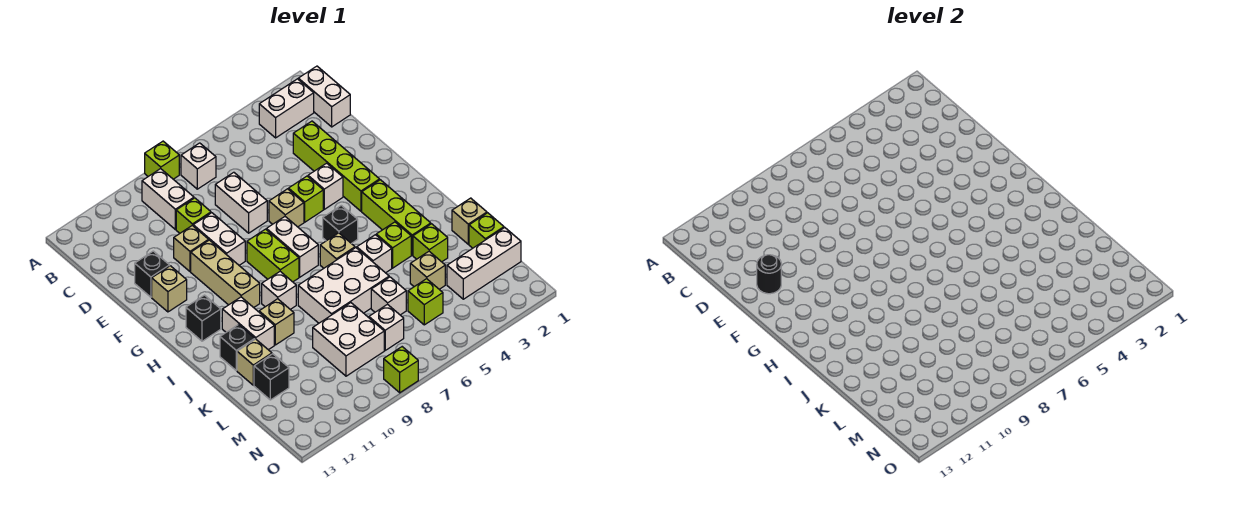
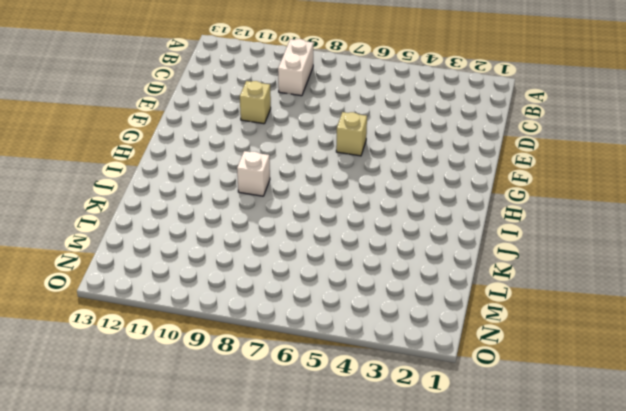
none -> lime 1x1 brick [145,141,179,179]
none -> white 1x2 brick [298,66,350,127]
none -> white 1x2 brick [259,79,314,138]
none -> white 1x1 brick [181,143,216,189]

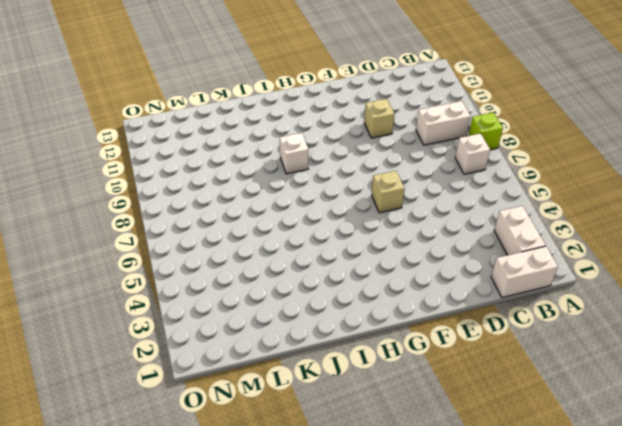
none -> lime 1x4 brick [293,121,380,211]
none -> white 1x2 brick [215,172,267,233]
none -> lime 1x1 brick [176,198,211,233]
none -> white 1x2 brick [193,213,245,265]

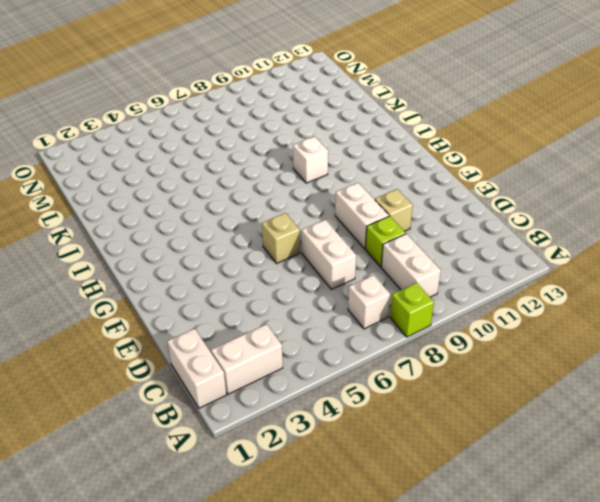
none -> lime 1x4 brick [293,121,380,211]
none -> black 1x1 brick [135,251,170,297]
none -> white 1x1 brick [308,163,343,209]
none -> lime 1x1 brick [289,176,323,222]

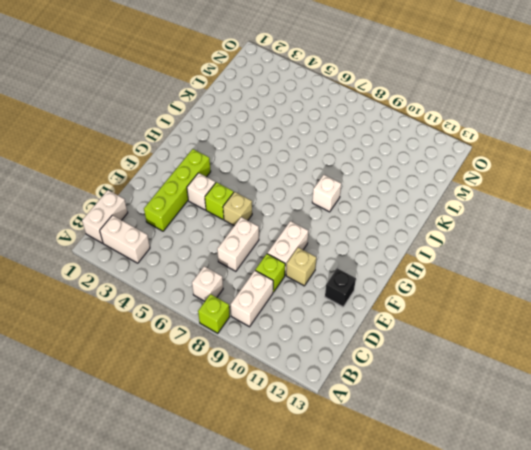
none -> tan 1x3 brick [191,240,260,308]
none -> tan 1x1 brick [152,266,187,312]
none -> white 1x2 brick [267,217,318,277]
none -> lime 1x2 brick [247,229,299,282]

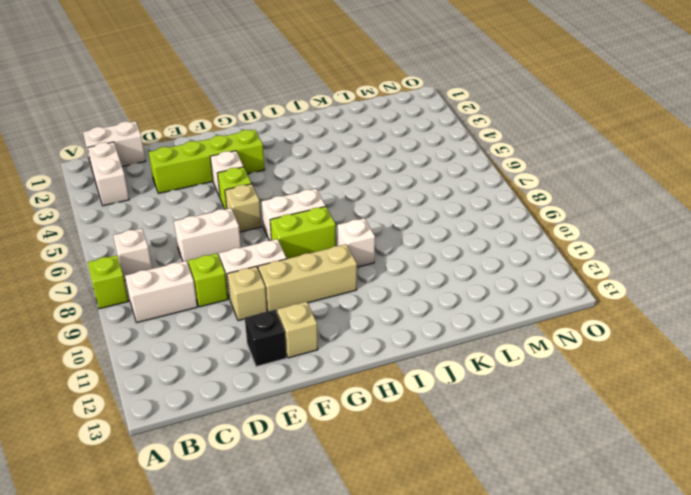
none -> lime 1x3 brick [362,180,431,255]
none -> black 1x1 brick [323,205,358,244]
none -> black 1x1 brick [186,295,221,341]
none -> tan 1x1 brick [320,233,355,268]

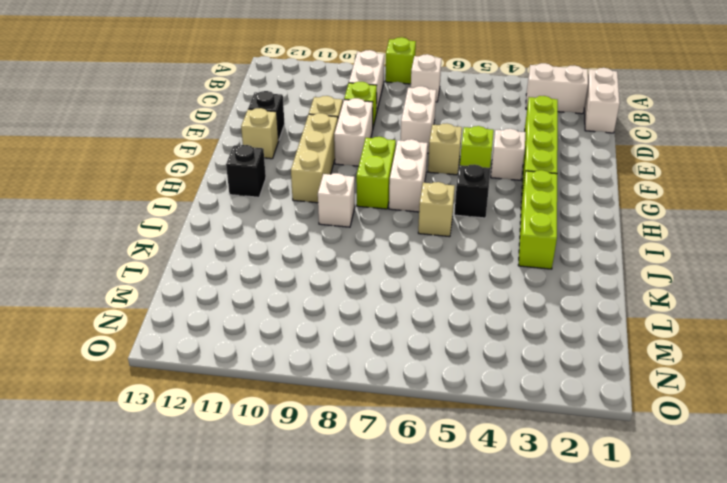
none -> white 1x2 brick [222,297,274,350]
none -> lime 1x1 brick [376,222,411,268]
none -> white 1x1 brick [357,235,392,273]
none -> white 2x3 brick [298,248,389,323]

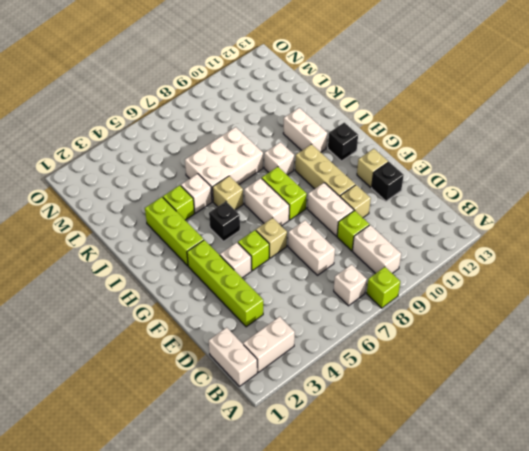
none -> tan 1x1 brick [259,299,294,345]
none -> black 1x1 brick [220,325,255,370]
none -> tan 1x1 brick [452,198,487,244]
none -> lime 1x1 brick [413,224,448,262]

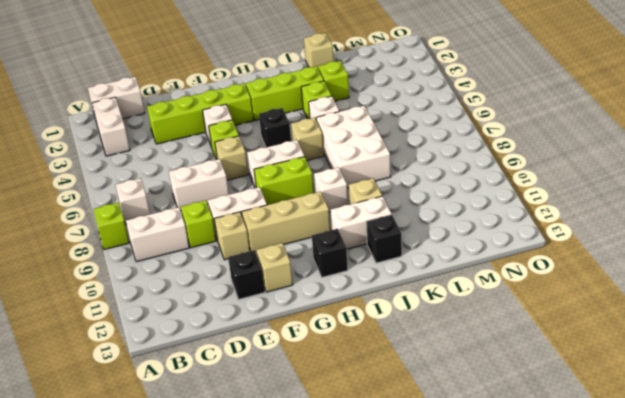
none -> tan 1x1 brick [237,339,272,385]
none -> lime 1x1 brick [469,213,504,248]
none -> tan 1x1 brick [410,251,445,289]
none -> white 1x1 brick [371,277,406,315]

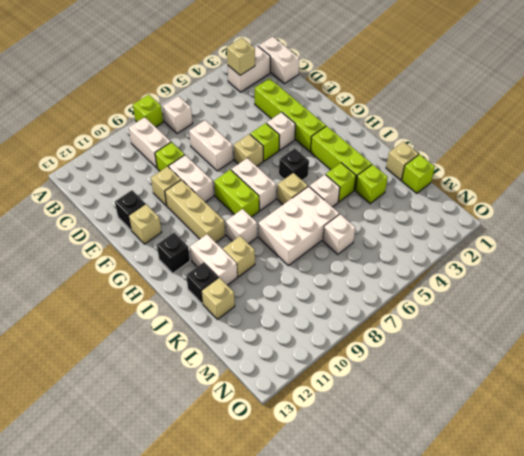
tan 1x1 brick [227,38,255,75] -> tan 1x1 brick moved to [410,251,445,289]
none -> white 2x2 brick [313,303,384,376]
none -> black 1x1 brick [254,354,289,400]
none -> white 1x3 brick [447,228,521,299]
none -> lime 1x1 brick [408,279,443,325]

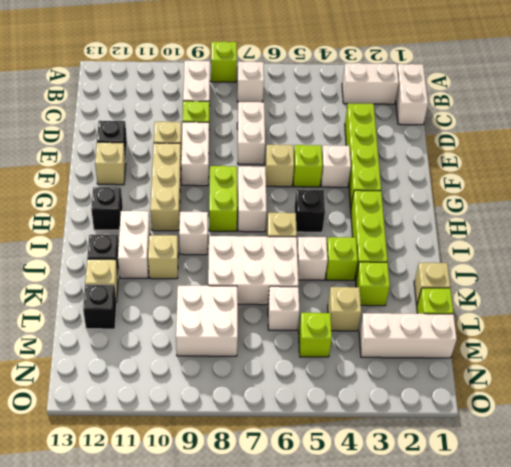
none -> white 1x1 brick [369,304,404,350]
none -> lime 1x1 brick [384,347,418,393]
none -> black 1x1 round brick [757,255,781,294]

